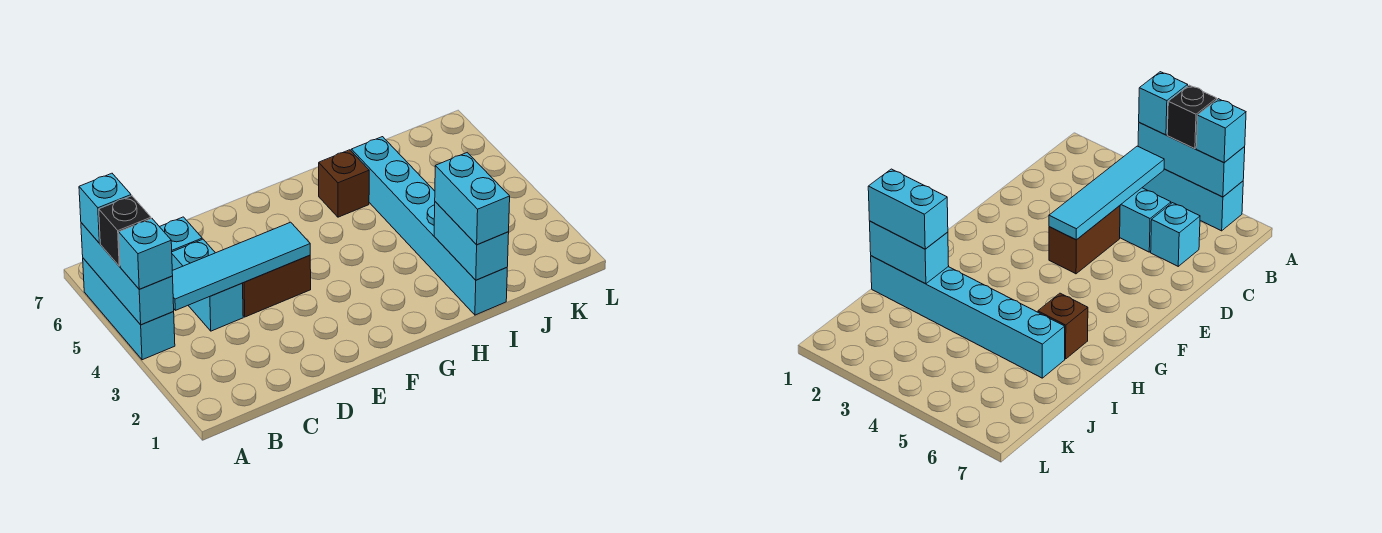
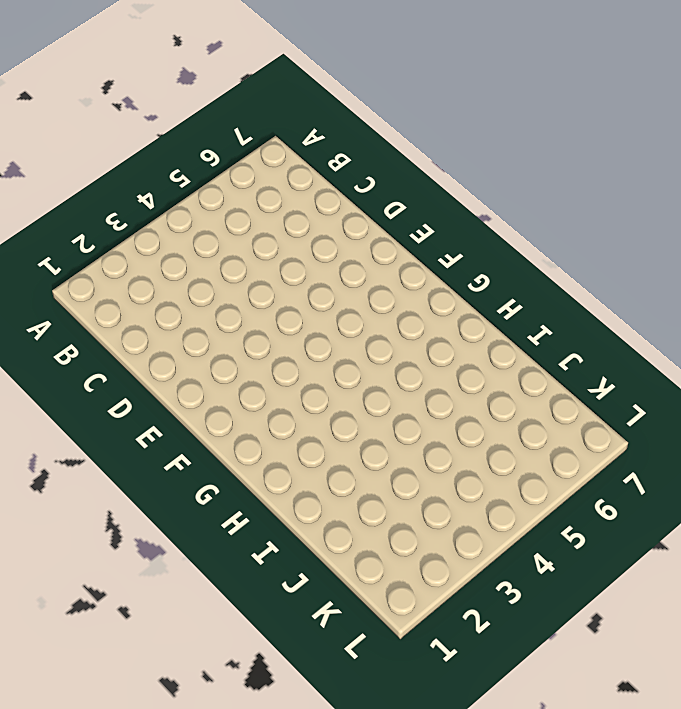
none -> cyan 1x3 brick [83,258,175,360]
none -> cyan 1x2 brick [172,239,243,331]
none -> cyan 1x1 brick [160,217,202,252]

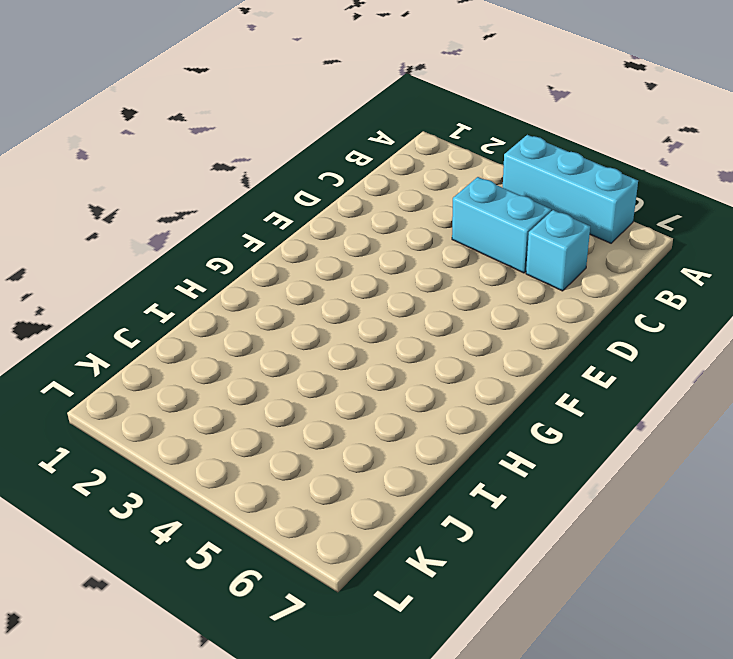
none -> brown 1x2 brick [243,255,311,317]
none -> brown 1x1 brick [319,150,369,217]
none -> cyan 1x6 brick [351,137,507,315]

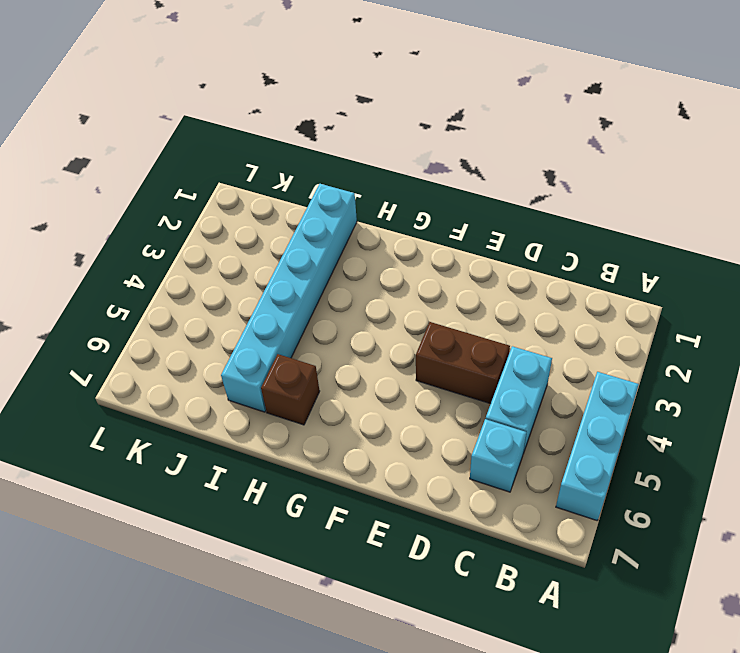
none -> cyan 1x3 brick [81,223,174,325]
none -> cyan 1x4 tile [172,222,310,310]
none -> cyan 1x2 brick [434,202,509,280]

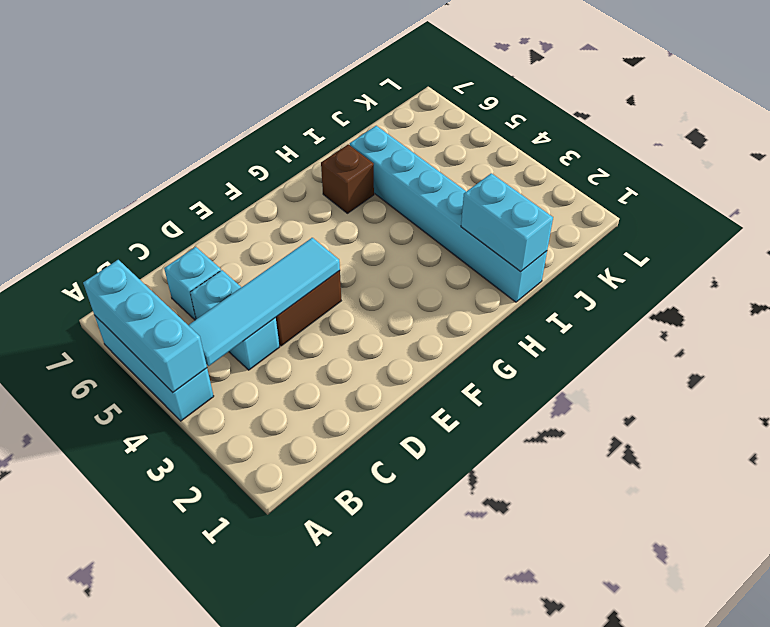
none -> cyan 1x1 brick [119,219,173,289]
none -> black 1x1 brick [99,196,151,266]
none -> cyan 1x1 brick [79,173,131,243]

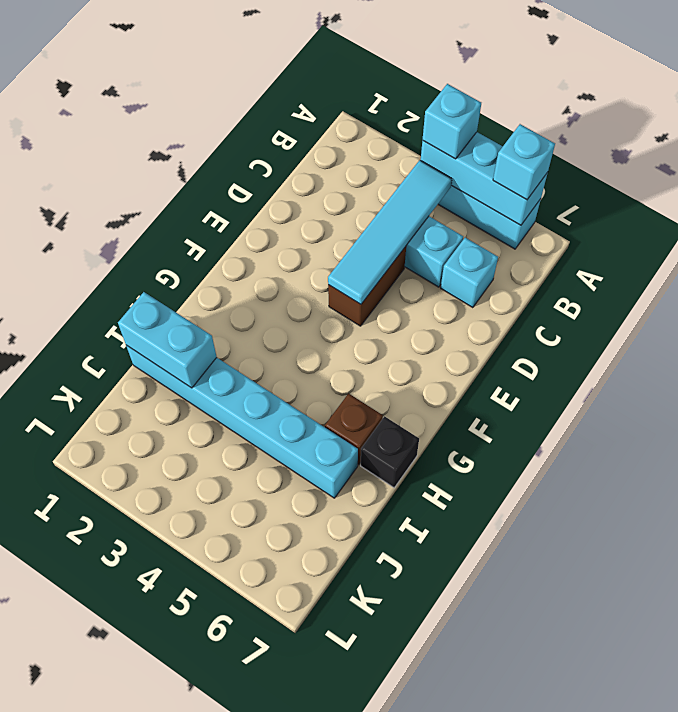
black 1x1 brick [361,416,419,488] -> black 1x1 brick moved to [99,196,151,266]
none -> cyan 1x2 brick [435,153,510,245]

